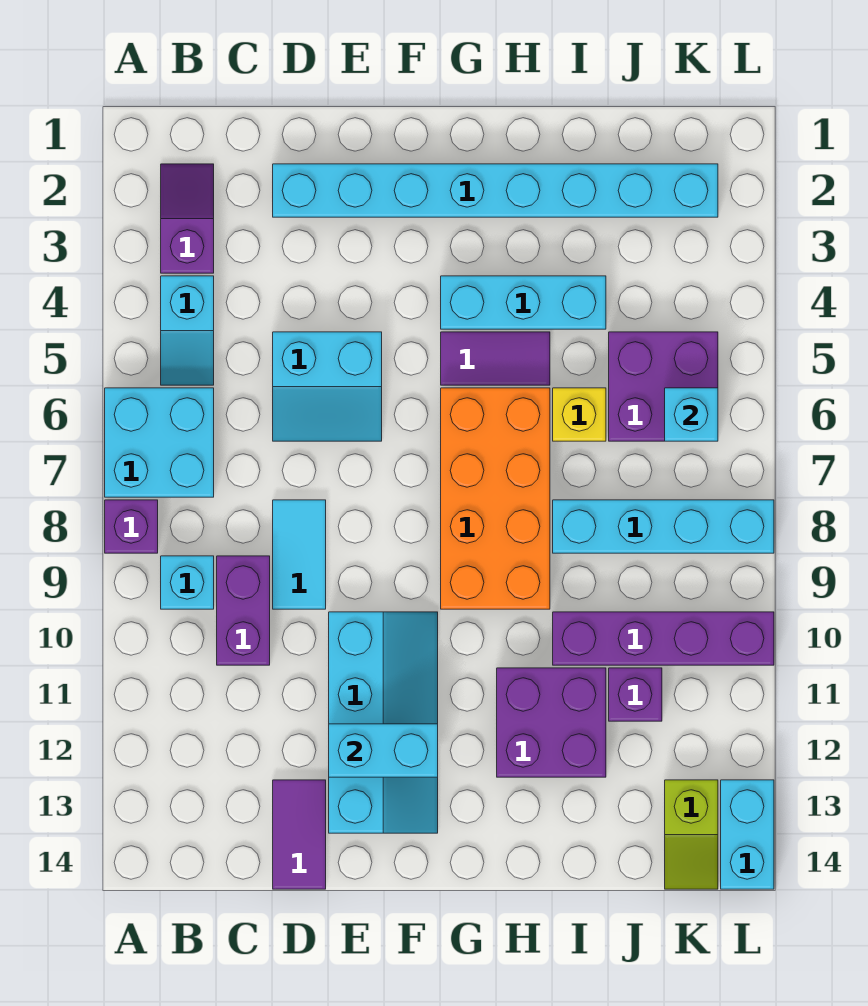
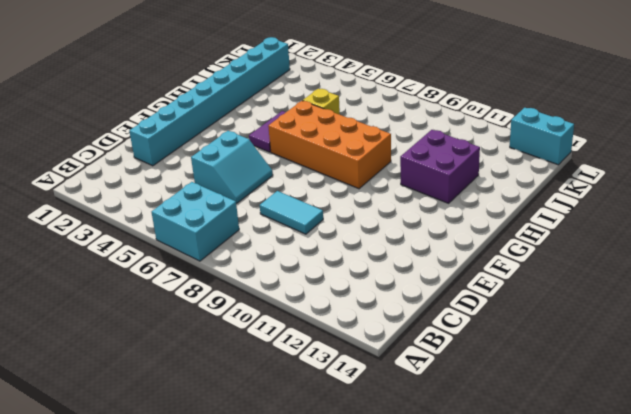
none -> purple 1x1 brick [105,500,158,553]
none -> purple 1x2 slope [161,164,214,273]
none -> cyan 1x2 slope [161,276,214,385]

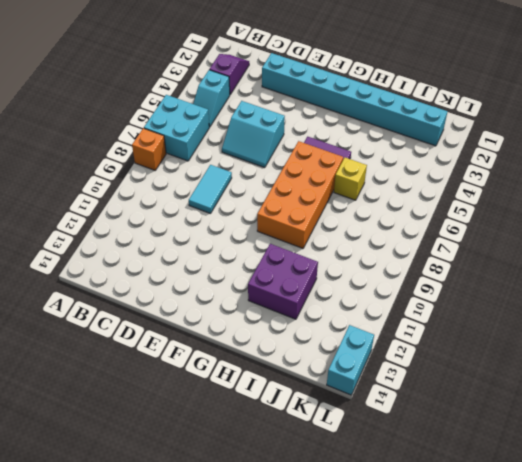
orange 1x1 brick [132,128,166,170] -> purple 1x1 brick [105,500,158,553]
none -> cyan 1x1 brick [161,556,214,609]
none -> purple 1x2 brick [217,556,270,665]
none -> purple 1x2 tile [273,780,326,889]

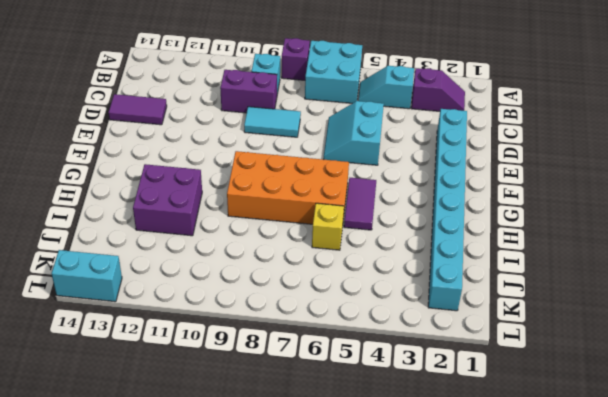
none -> cyan 2x4 slope [329,612,438,833]
none -> cyan 1x3 brick [441,276,606,329]
none -> cyan 1x4 brick [553,500,774,553]

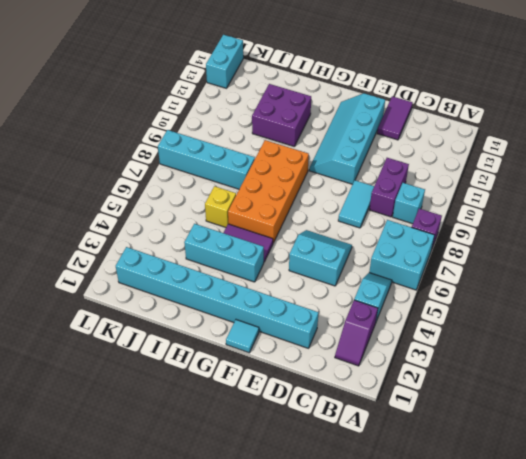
cyan 1x1 tile [226,320,259,353] -> none
none -> purple 1x4 brick [553,612,774,665]
none -> purple 2x2 brick [609,332,718,441]
none -> purple 1x1 brick [609,668,662,721]

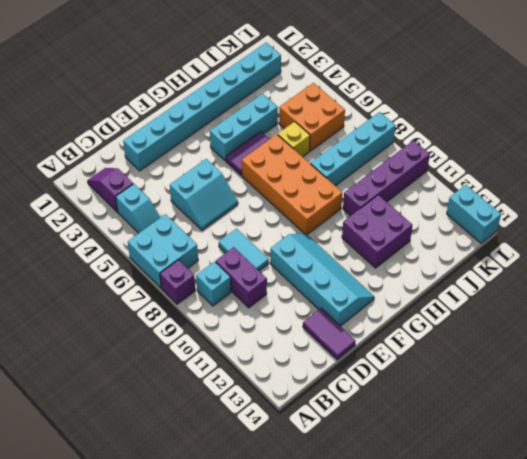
orange 2x2 brick [279,83,345,151] -> purple 2x2 brick [609,332,718,441]
none -> purple 1x1 brick [609,668,662,721]
none -> lime 1x2 slope [665,780,718,889]
none -> cyan 1x2 brick [329,724,438,777]

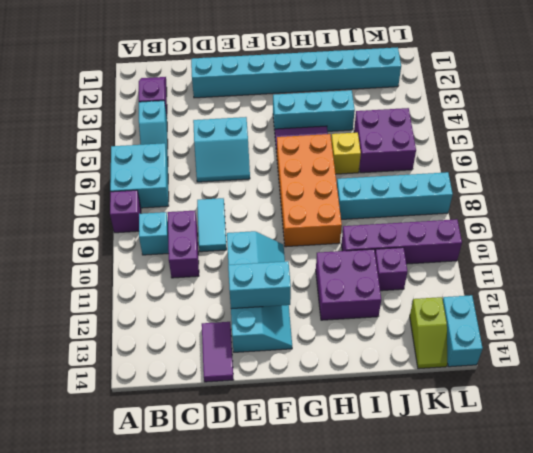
none -> cyan 1x1 brick [665,388,718,441]

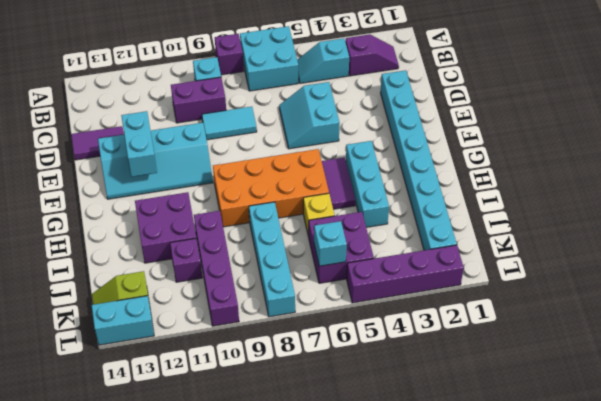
purple 1x4 brick [347,245,464,303] -> none

